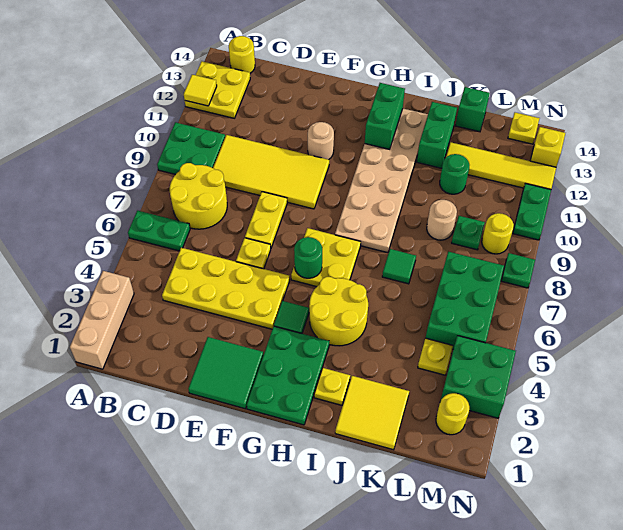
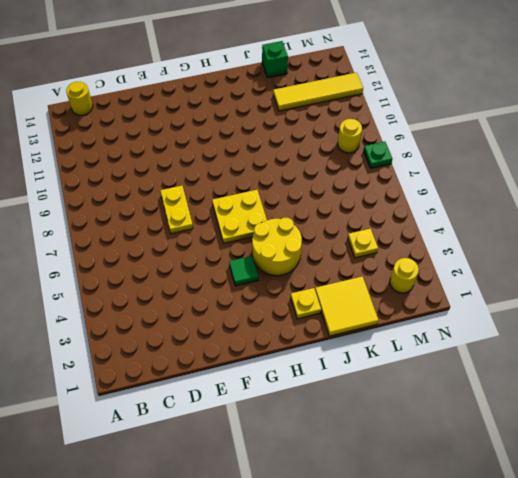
none -> tan 1x3 brick [70,271,134,369]
none -> green 1x2 plate [128,211,190,251]
none -> green 2x2 plate [157,122,225,175]
none -> yellow 2x2 plate [185,61,250,118]

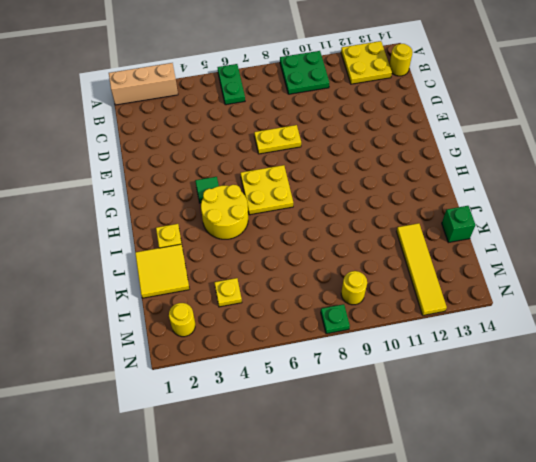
none -> yellow 2x2 round brick [170,163,227,229]
none -> yellow 2x4 plate [162,248,290,329]
none -> yellow 2x4 tile [213,135,329,209]
none -> green 2x2 tile [188,337,264,409]

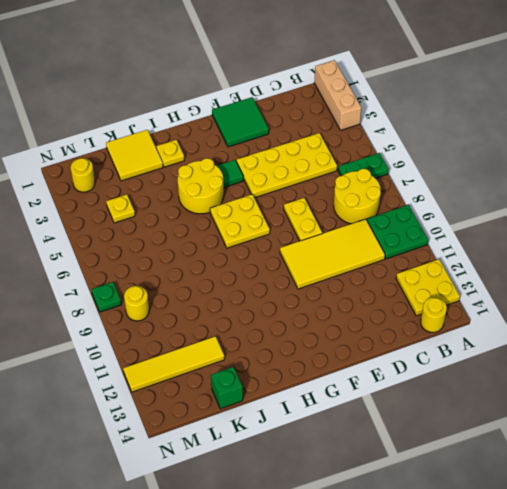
none -> yellow 1x1 plate [236,238,271,269]
none -> tan 1x1 round brick [308,122,334,160]
none -> green 2x3 plate [247,326,329,425]
none -> tan 2x6 plate [335,109,428,253]

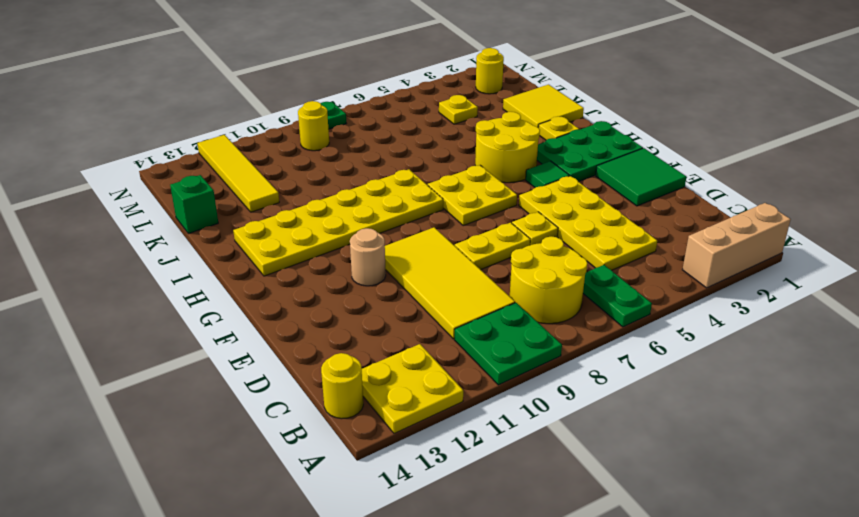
yellow 2x6 plate [233,169,443,276] -> tan 2x6 plate [335,109,428,253]
none -> green 1x1 tile [382,249,416,284]
none -> green 1x2 brick [417,102,457,168]
none -> tan 1x1 round brick [427,200,457,240]
none -> green 1x1 round brick [440,154,470,194]

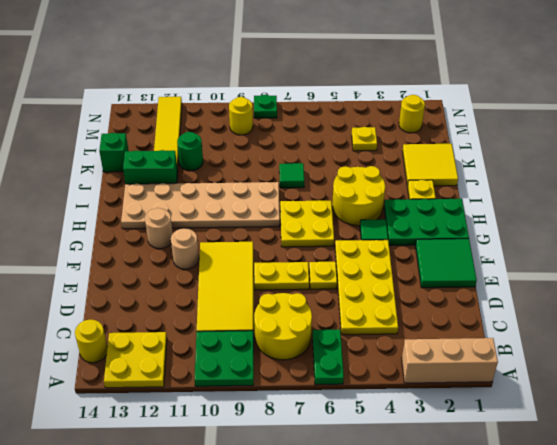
tan 1x1 round brick [145,208,173,249] -> tan 1x1 round brick moved to [427,200,457,240]
none -> green 2x3 brick [426,252,504,349]
none -> green 1x1 plate [452,216,485,250]
none -> green 2x2 brick [441,336,516,418]
none -> yellow 1x1 plate [508,112,540,144]

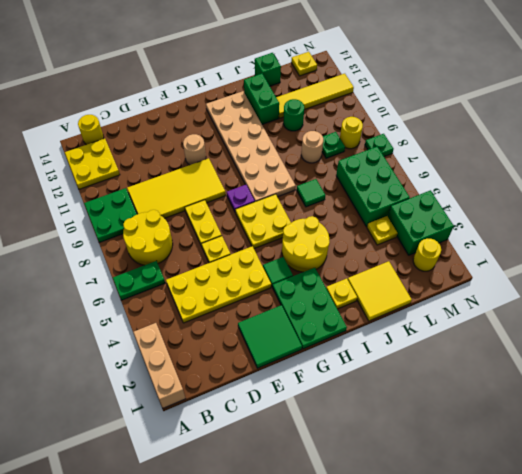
purple 1x1 plate [227,185,255,212] -> none
none -> green 1x2 plate [513,183,551,240]
none -> yellow 1x1 brick [530,127,565,167]
none -> yellow 1x1 tile [184,75,217,106]
none -> green 1x1 round brick [294,237,322,278]

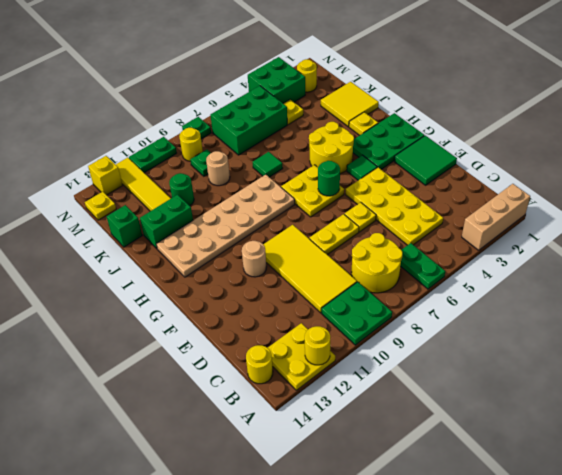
yellow 1x1 round brick [305,326,330,365] -> yellow 1x1 tile [184,75,217,106]
none -> green 1x2 brick [365,83,405,149]

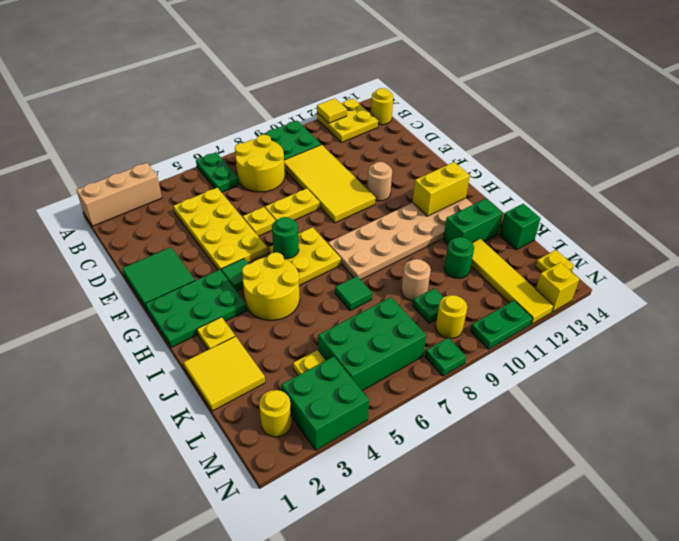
yellow 1x2 brick [413,162,470,216] -> green 1x2 brick [365,83,405,149]

